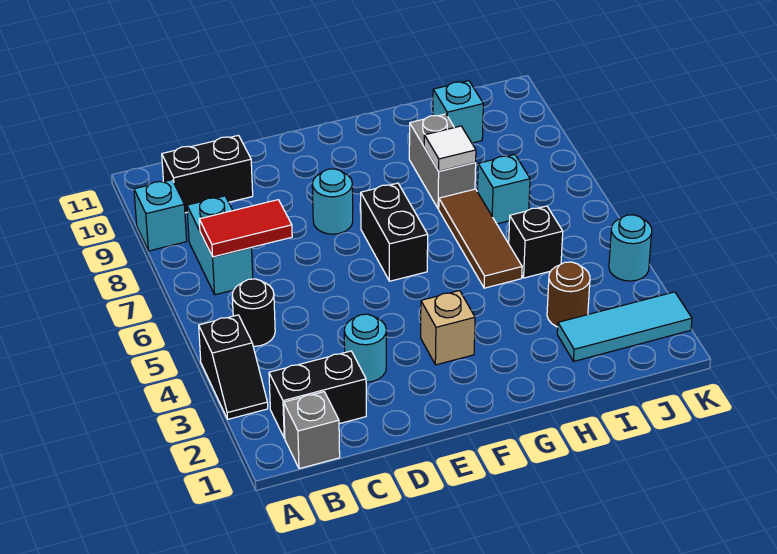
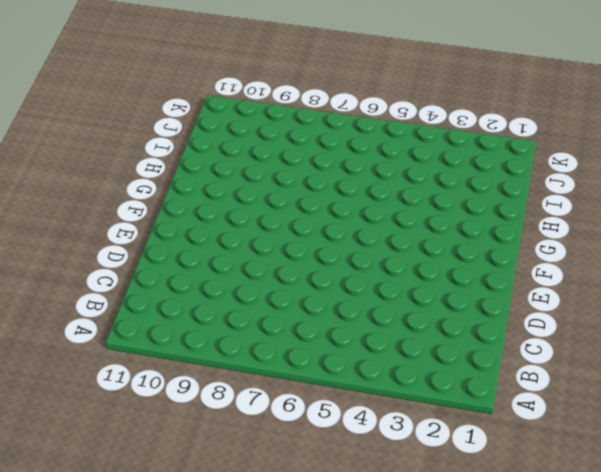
none -> black 1x2 slope [199,315,268,419]
none -> cyan 1x1 brick [134,180,187,251]
none -> grey 1x1 brick [284,392,340,469]

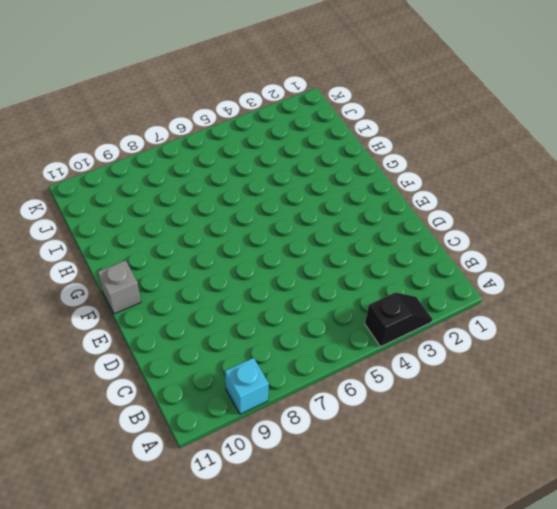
grey 1x1 brick [98,260,141,314] -> grey 1x1 brick moved to [284,392,340,469]
none -> black 1x2 brick [269,351,366,438]
none -> black 1x1 round brick [232,279,275,346]
none -> cyan 1x2 brick [187,196,253,295]

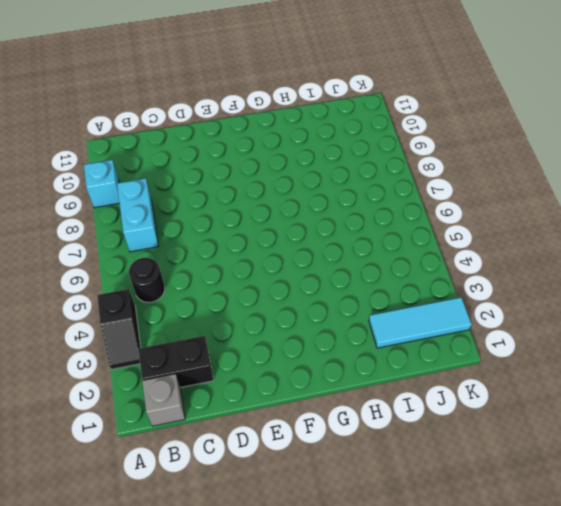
none -> black 1x2 brick [162,135,253,213]
none -> cyan 1x1 round brick [344,314,386,382]
none -> cyan 1x1 round brick [312,169,353,234]

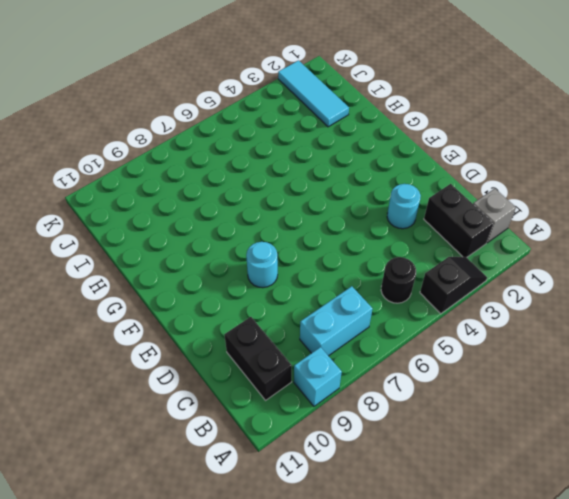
none -> tan 1x1 brick [421,291,475,365]
none -> black 1x2 brick [361,183,428,281]
none -> brown 1x3 tile [439,189,522,288]

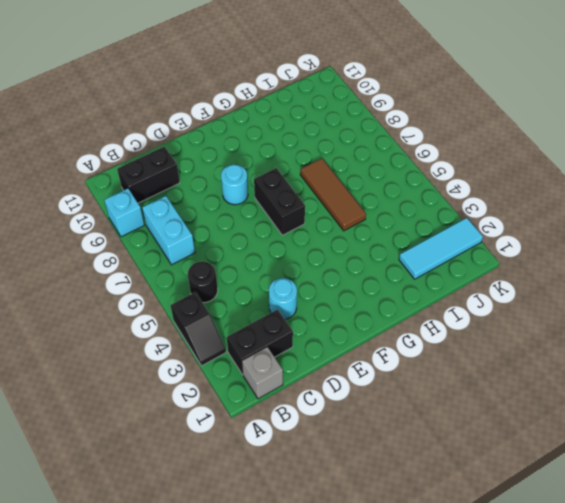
none -> tan 1x1 brick [421,291,475,365]
none -> grey 1x2 brick [409,114,476,209]
none -> brown 1x1 round brick [547,262,590,327]

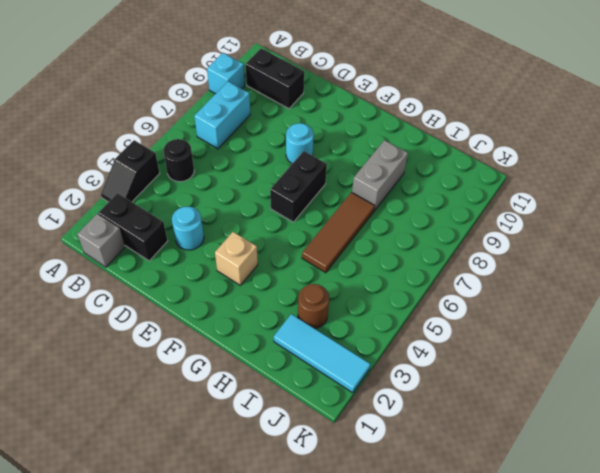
none -> black 1x1 brick [509,206,563,278]
none -> cyan 1x1 brick [477,155,530,224]
none -> cyan 1x1 brick [433,81,483,143]

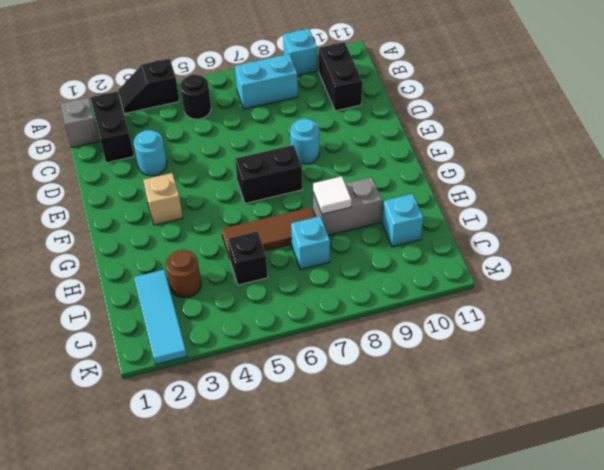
none -> cyan 1x1 round brick [609,215,652,281]
none -> red 1x2 tile [199,200,292,257]

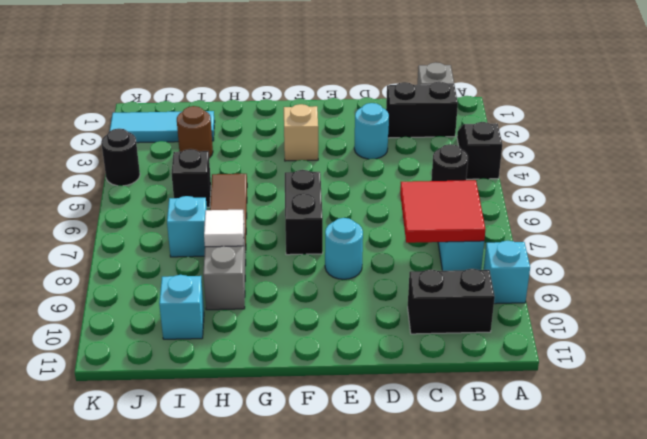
red 2x2 tile [400,180,485,243] -> red 1x2 tile [199,200,292,257]
black 1x1 round brick [101,129,140,186] -> cyan 1x1 round brick [609,215,652,281]

